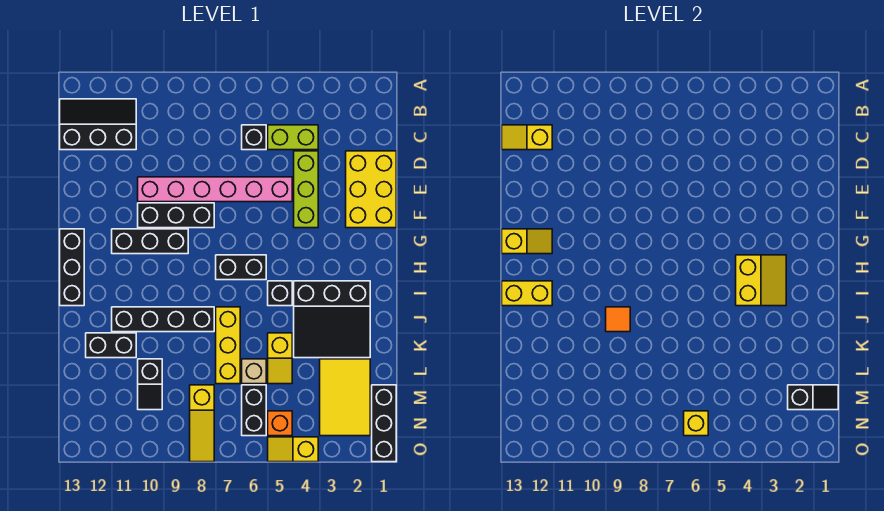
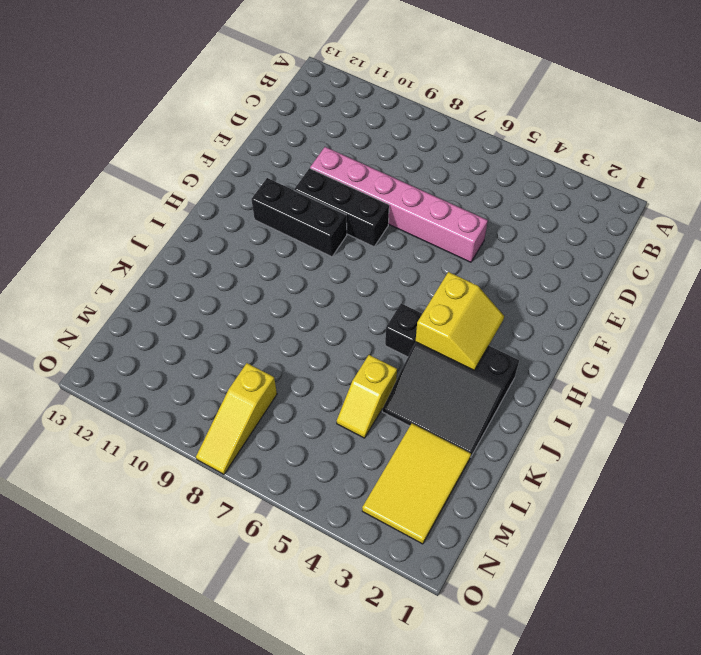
none -> black 2x3 slope [60,99,136,150]
none -> lime 1x2 brick [268,125,318,150]
none -> black 1x1 brick [242,125,266,150]
none -> yellow 2x3 brick [346,151,396,228]

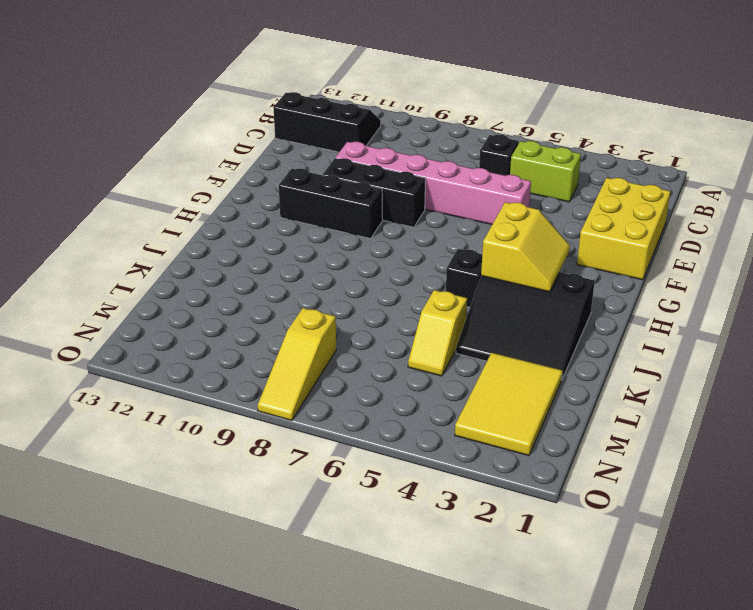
none -> lime 1x3 brick [294,151,318,228]
none -> black 1x3 brick [60,229,84,306]
none -> black 1x2 brick [216,255,266,280]
none -> yellow 1x3 brick [216,307,240,384]

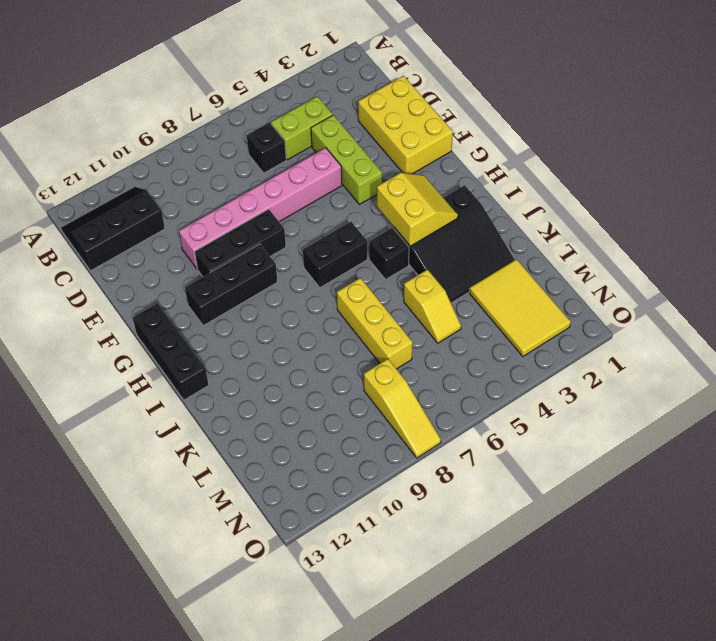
none -> black 1x4 brick [112,307,214,332]
none -> black 1x2 brick [86,333,136,358]
none -> tan 1x1 brick [242,359,266,384]
none -> black 1x2 slope [138,359,162,410]

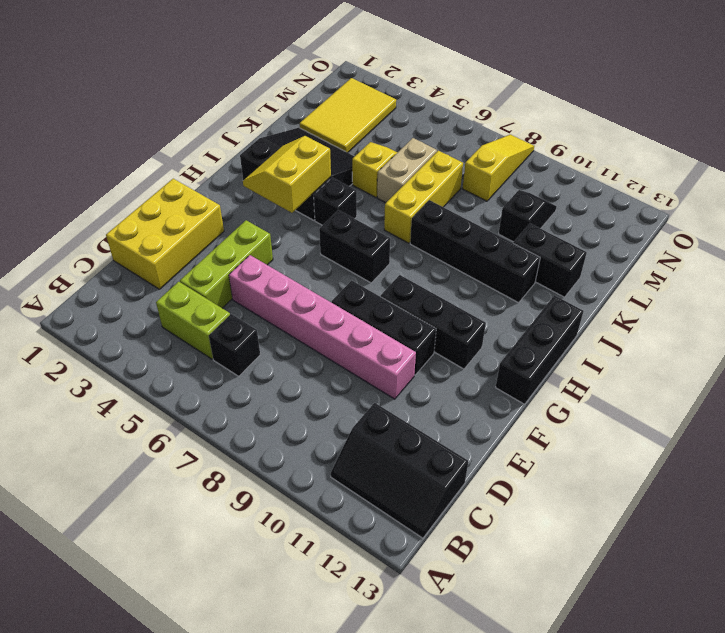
tan 1x2 brick [377,138,437,203] -> tan 1x1 brick [242,359,266,384]
none -> black 1x3 brick [372,385,396,462]
none -> black 1x2 brick [242,385,266,436]
none -> orange 1x1 brick [268,411,292,436]
none -> yellow 1x2 slope [268,437,318,462]

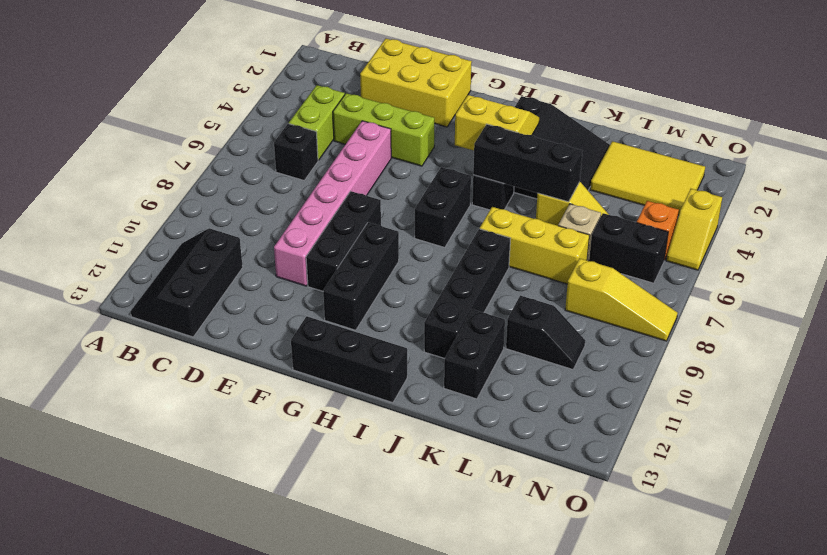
black 1x3 brick [473,124,582,202] -> black 1x3 brick moved to [372,385,396,462]
none -> yellow 1x2 slope [502,125,552,150]
none -> yellow 1x2 slope [502,229,552,254]
none -> yellow 1x2 brick [502,281,552,306]
none -> orange 1x1 tile [606,307,630,332]

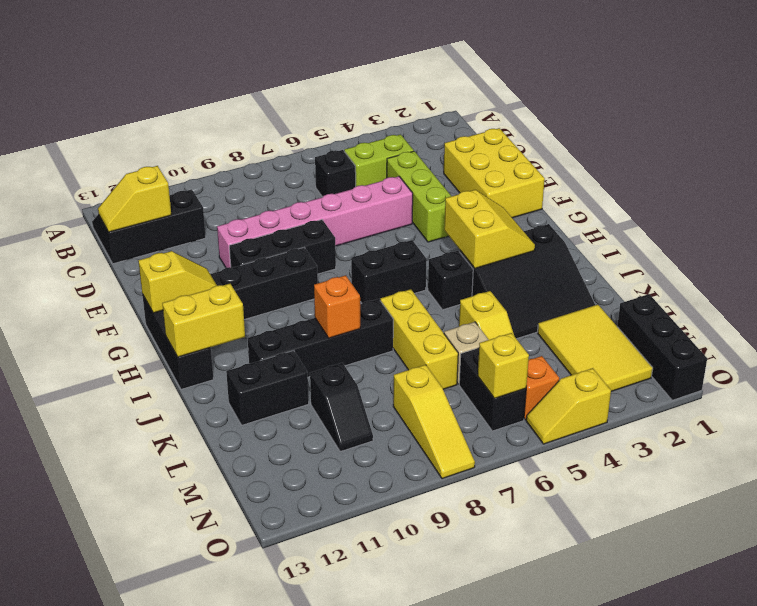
orange 1x1 brick [314,275,360,338] -> orange 1x1 tile [606,307,630,332]
none -> black 1x2 slope [788,385,838,410]

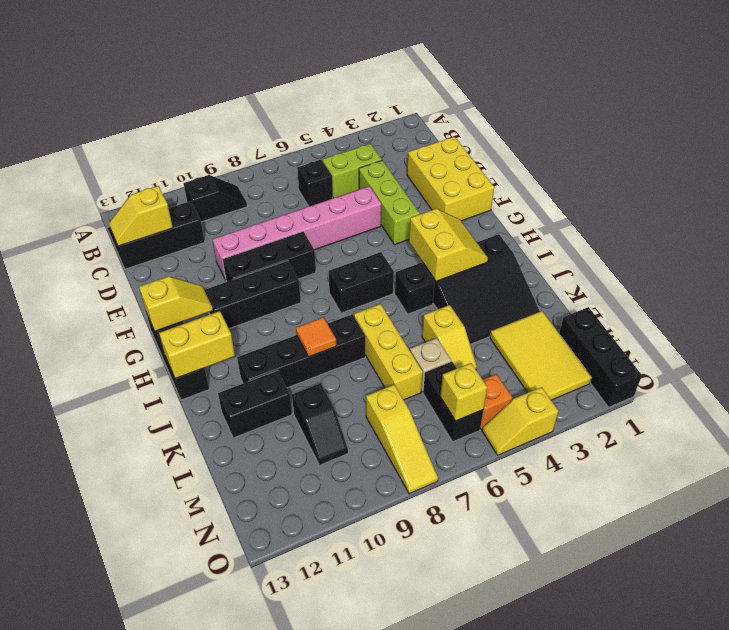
black 1x2 slope [184,175,247,222] -> black 1x2 slope moved to [788,385,838,410]

